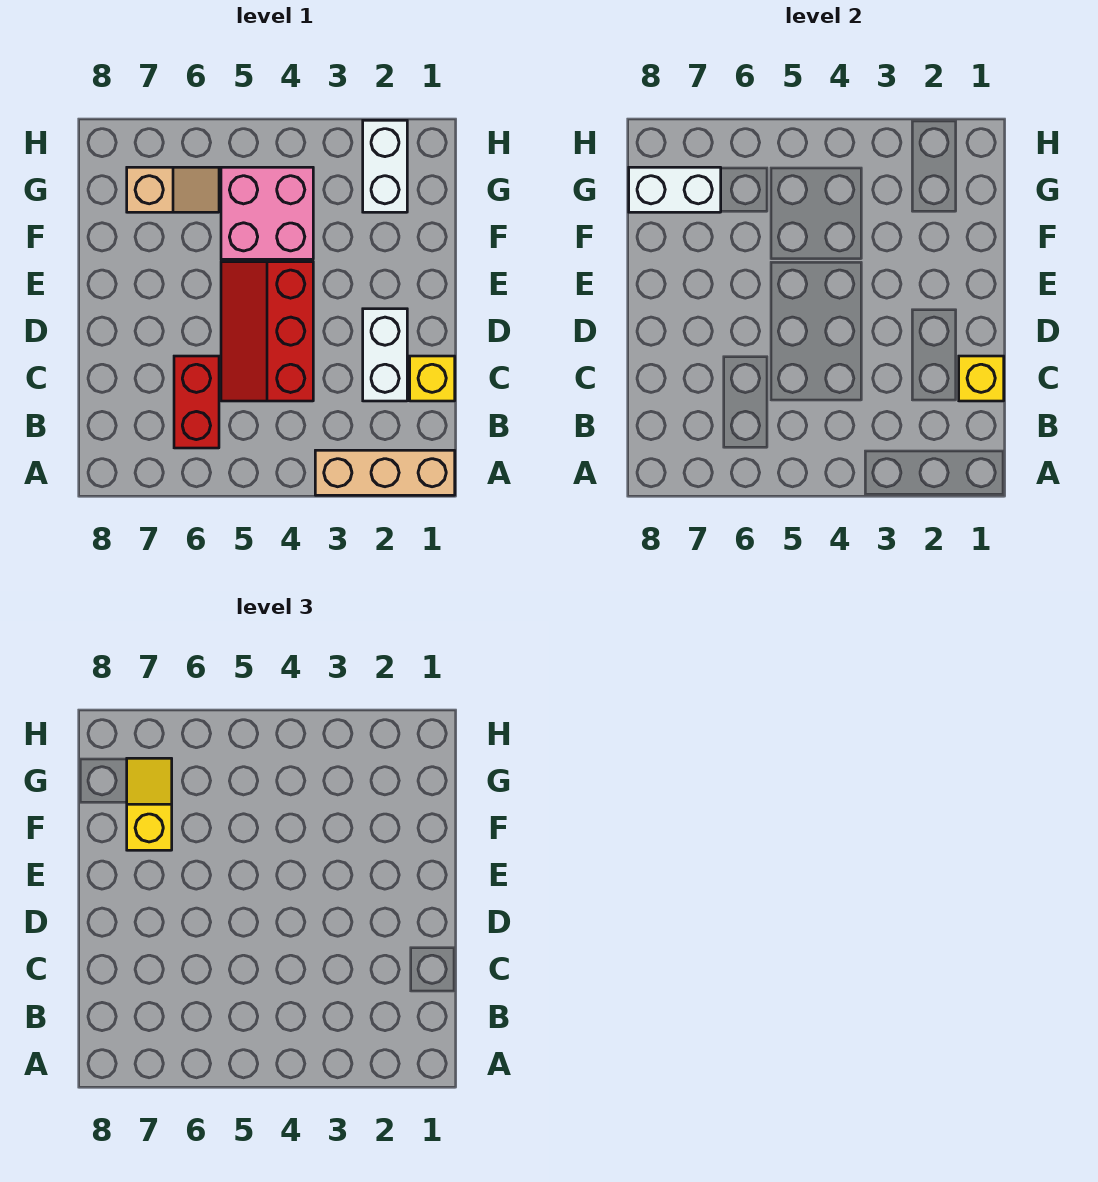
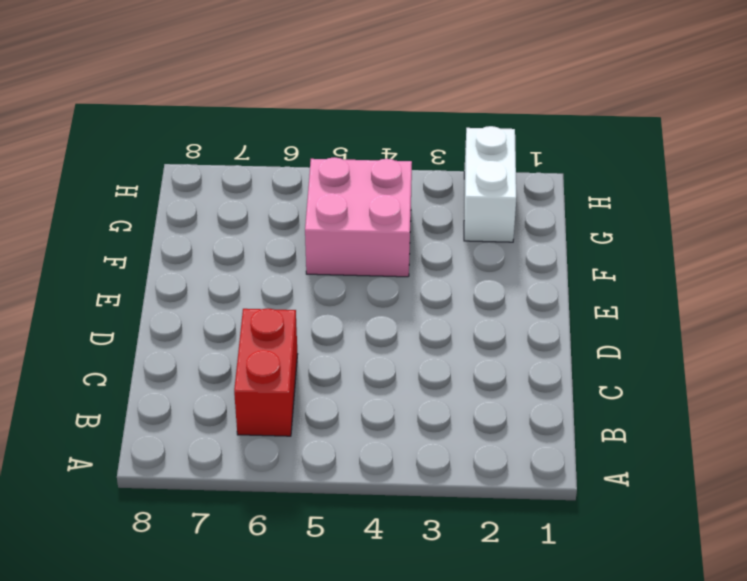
none -> tan 1x3 brick [315,450,455,495]
none -> yellow 1x1 brick [410,356,455,401]

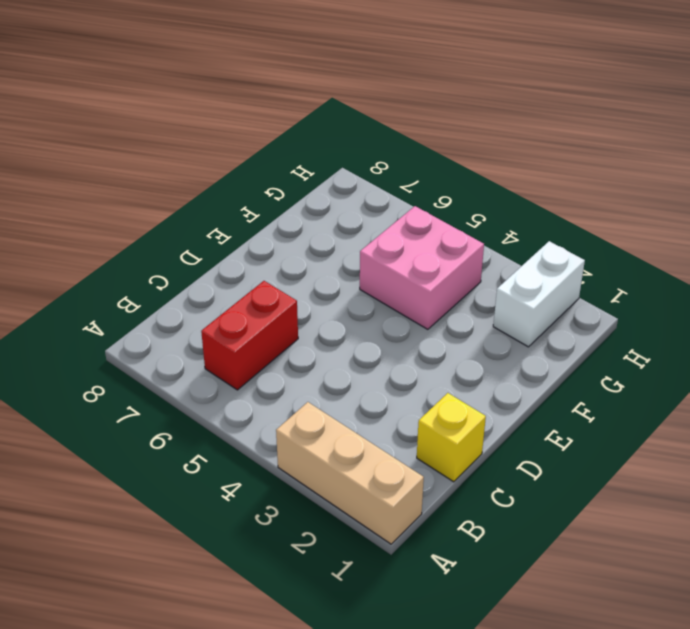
none -> white 1x2 brick [363,309,407,401]
none -> red 2x3 slope [221,262,313,401]

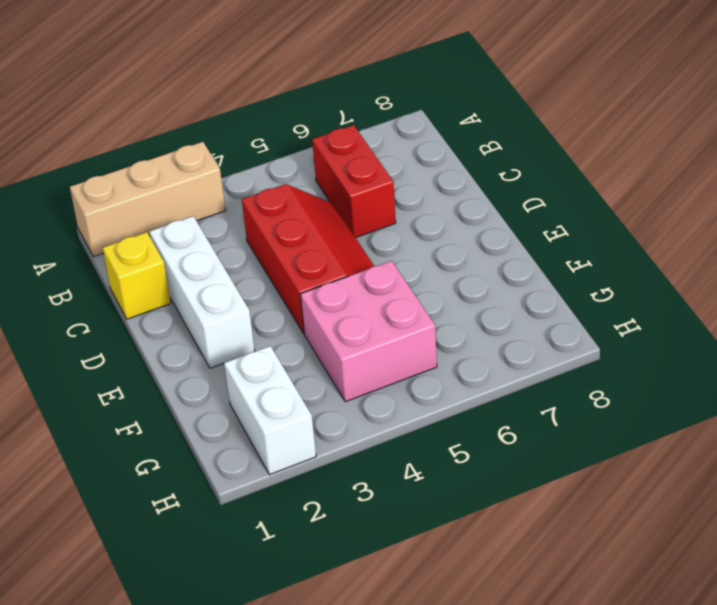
white 1x3 brick [149,216,255,368] -> white 1x2 brick [363,309,407,401]
none -> tan 1x2 slope [127,167,219,212]
none -> yellow 1x1 brick [959,356,1004,401]

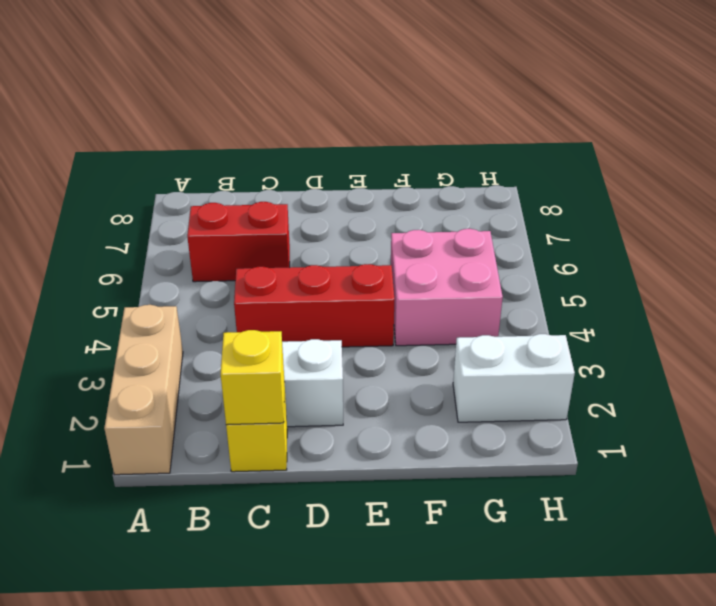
none -> tan 1x2 slope [127,167,219,212]
none -> white 1x2 brick [629,167,721,212]

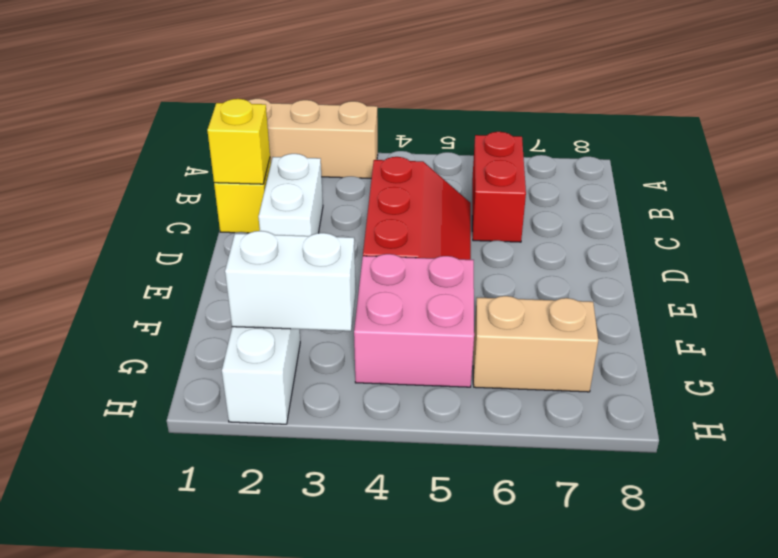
white 1x2 brick [225,231,356,331] -> white 1x2 brick moved to [629,167,721,212]
tan 1x2 brick [473,296,598,392] -> tan 1x2 slope [127,167,219,212]
none -> yellow 1x2 slope [127,758,172,850]

